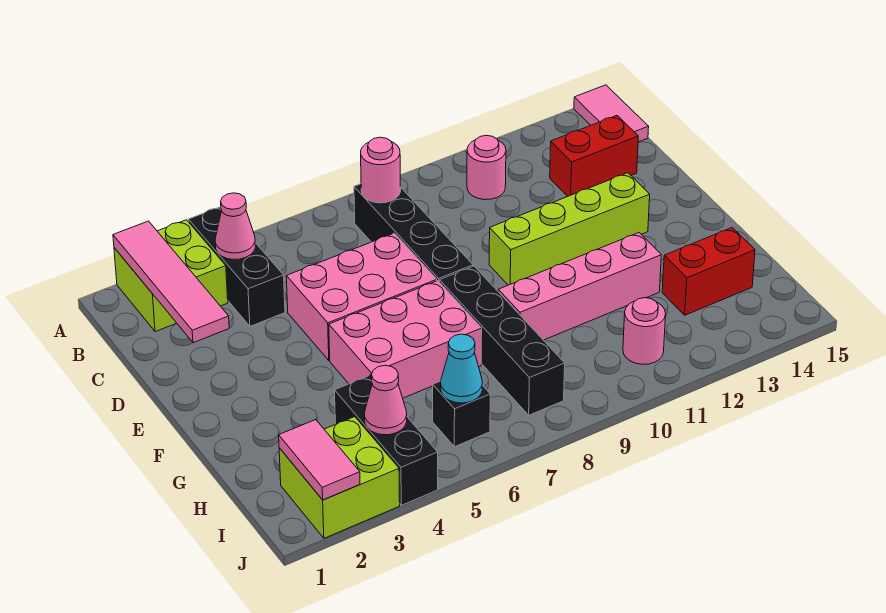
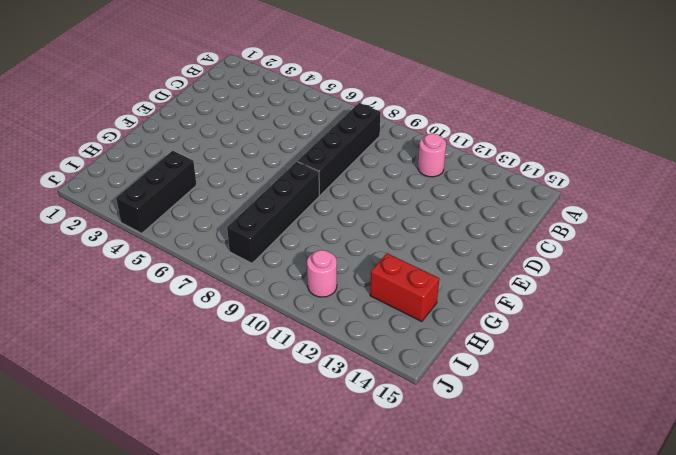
none -> lime 2x2 brick [114,220,228,332]
none -> black 1x3 brick [188,207,285,326]
none -> pink 1x2 tile [574,85,649,142]

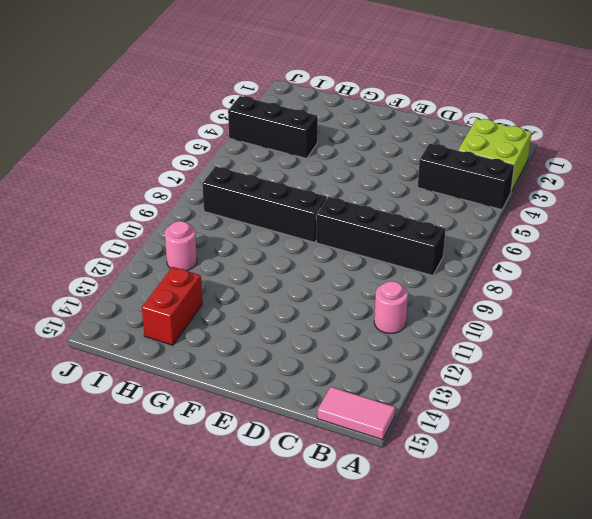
none -> red 1x2 brick [550,116,638,196]
none -> pink 2x3 brick [286,233,437,360]
none -> lime 1x4 brick [489,173,650,285]

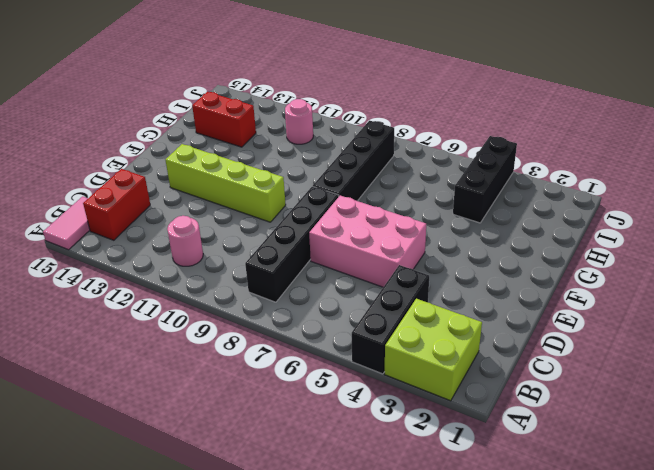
red 1x2 brick [83,169,150,240] -> red 1x2 brick turned to [550,116,638,196]
none -> pink 2x3 brick [329,281,482,398]
none -> pink 1x4 brick [498,233,661,340]
none -> lime 2x2 brick [279,417,400,538]

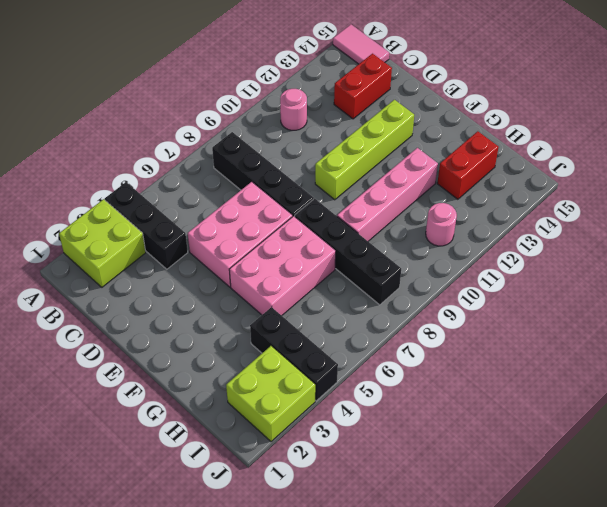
none -> black 1x1 brick [433,381,490,447]
none -> pink 1x4 tile [113,221,229,343]
none -> pink 1x1 cone [215,193,255,259]

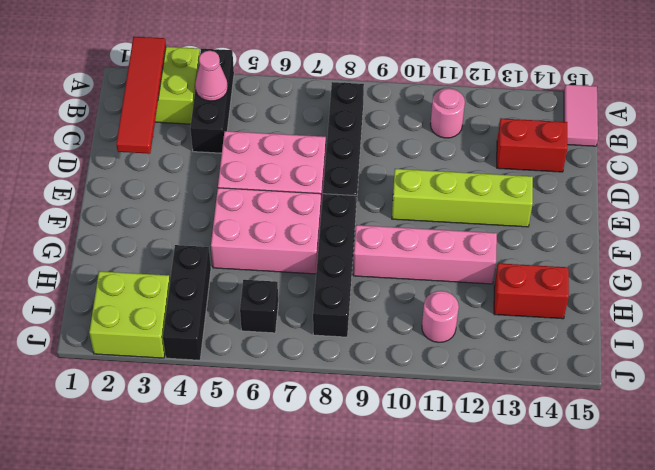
red 1x4 tile [116,37,166,154] -> pink 1x4 tile [113,221,229,343]
none -> pink 1x1 round brick [361,137,401,203]
none -> pink 1x2 tile [279,420,360,500]
none -> pink 1x1 cone [364,365,407,435]

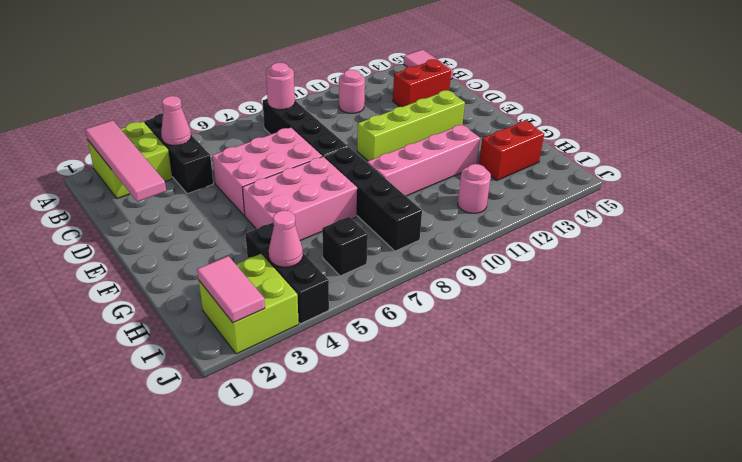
none -> cyan 1x1 cone [441,334,482,403]

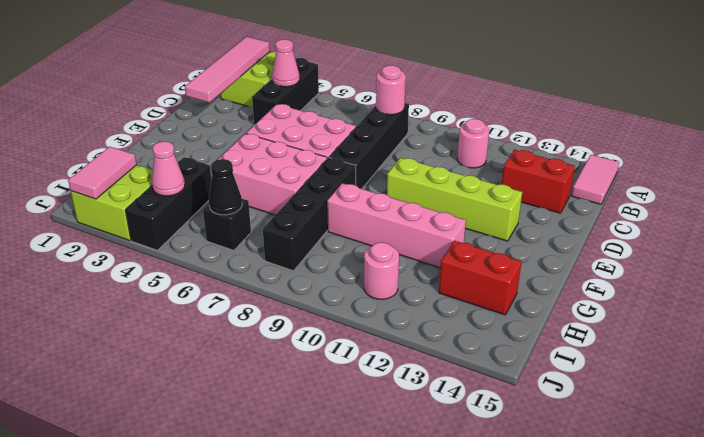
black 1x1 cone [209,159,242,215] -> cyan 1x1 cone [441,334,482,403]

